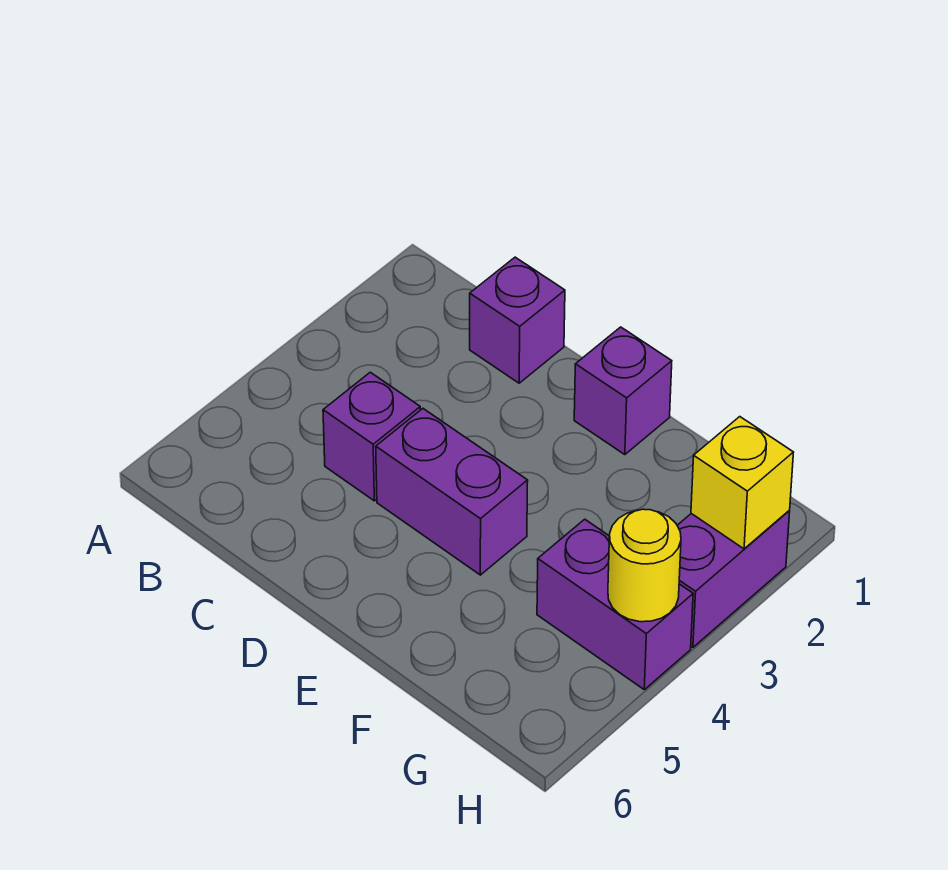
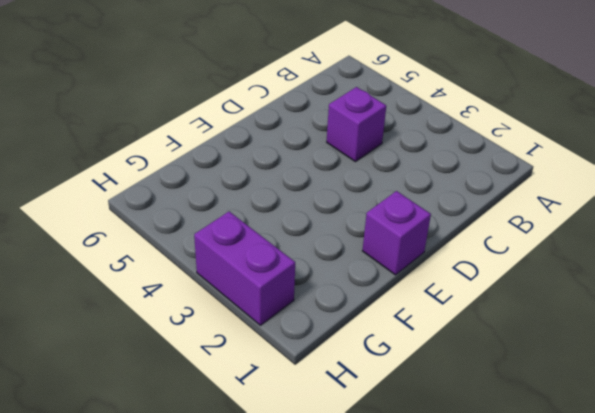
none -> purple 1x1 brick [470,257,565,383]
none -> purple 1x2 brick [376,409,528,575]

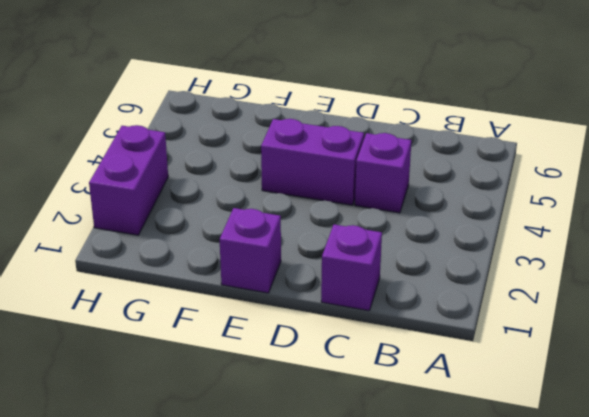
none -> purple 1x2 brick [537,519,693,689]
none -> yellow 1x1 brick [691,417,794,549]

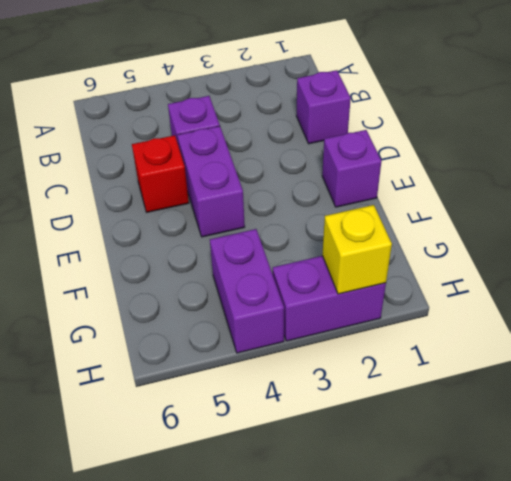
red 1x1 brick [132,135,189,212] -> none
none -> yellow 1x1 round brick [608,509,681,622]

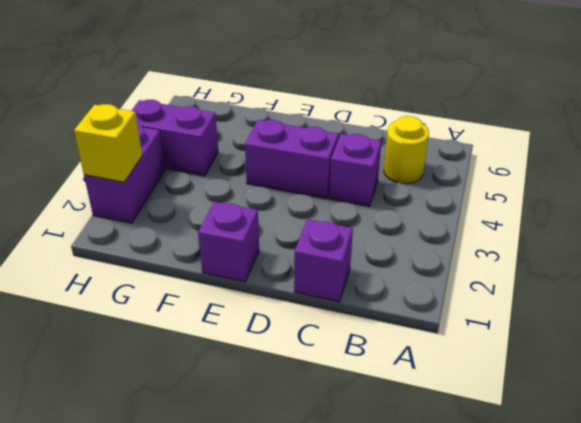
yellow 1x1 round brick [384,116,429,184] -> yellow 1x1 round brick moved to [608,509,681,622]

